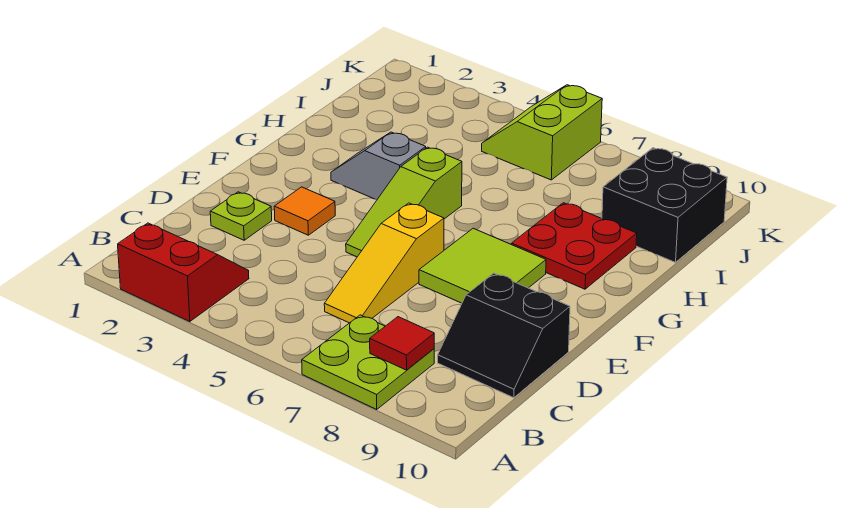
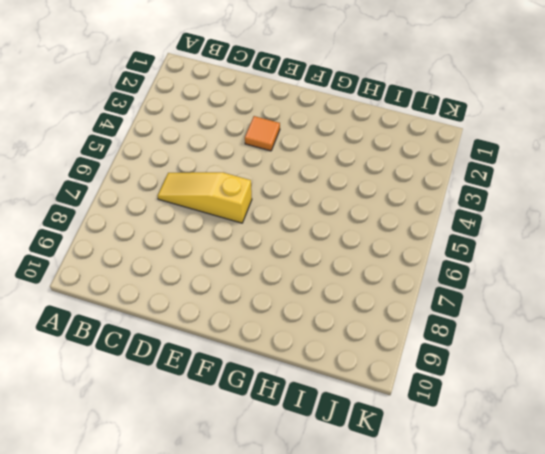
none -> red 2x2 slope [118,223,249,322]
none -> lime 2x2 plate [302,315,434,409]
none -> black 2x2 slope [438,273,570,398]

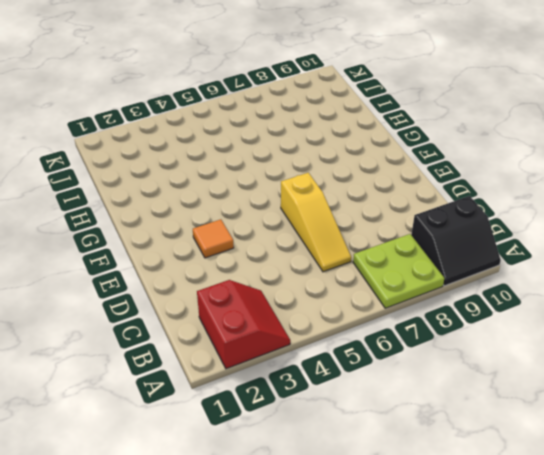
red 2x2 slope [197,280,290,369] -> red 2x2 slope turned to [118,223,249,322]
black 2x2 slope [411,196,501,286] -> black 2x2 slope moved to [438,273,570,398]
none -> lime 1x1 plate [210,192,272,240]
none -> lime 1x3 slope [346,147,462,257]
none -> lime 2x2 tile [419,228,546,303]

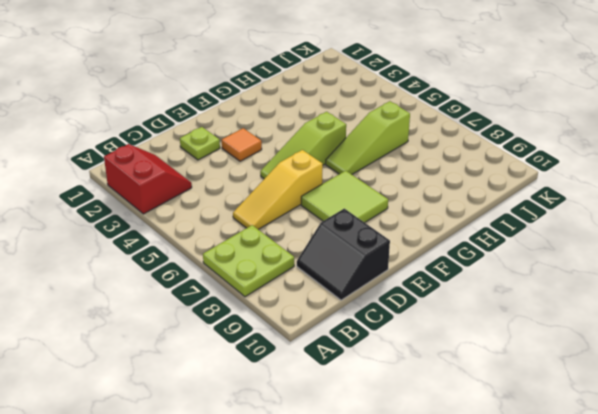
lime 1x3 slope [326,101,410,174] -> none
none -> grey 1x2 slope [331,132,426,200]
none -> red 2x2 plate [512,203,637,289]
none -> black 2x2 brick [602,148,727,262]

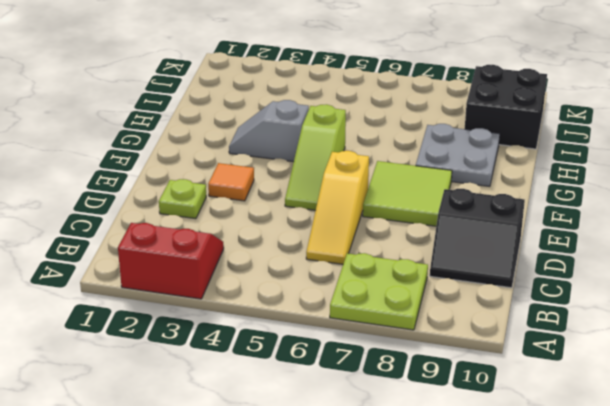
grey 2x2 plate [416,124,500,187] -> red 2x2 plate [512,203,637,289]
none -> lime 2x2 slope [482,85,602,180]
none -> red 1x1 tile [370,317,434,370]

